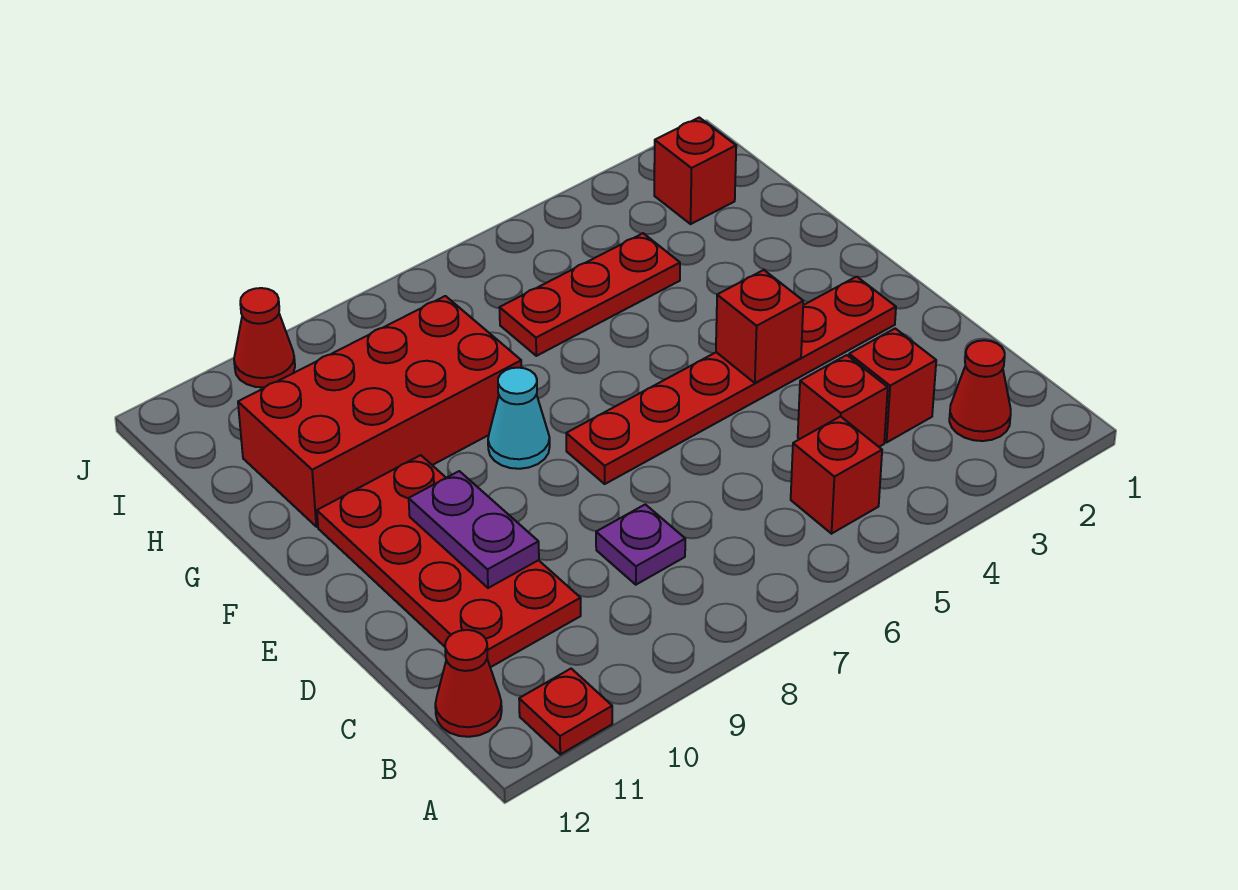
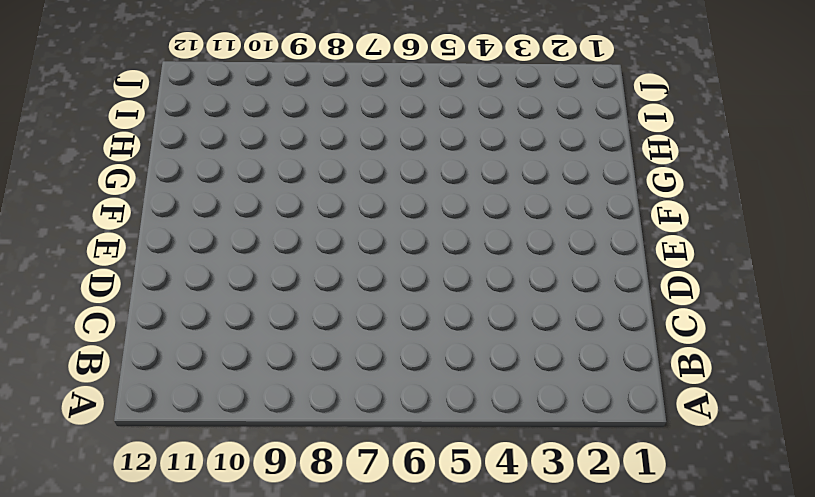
none -> red 1x1 plate [519,669,612,754]
none -> red 1x1 cone [949,340,1011,441]
none -> red 1x1 brick [791,416,882,534]

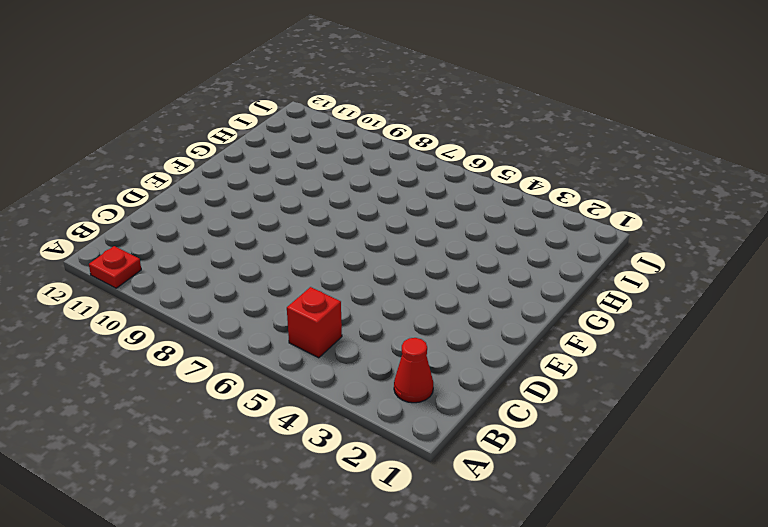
none -> red 1x1 cone [435,630,502,737]
none -> red 1x1 brick [849,329,936,442]
none -> red 1x1 brick [798,355,888,447]

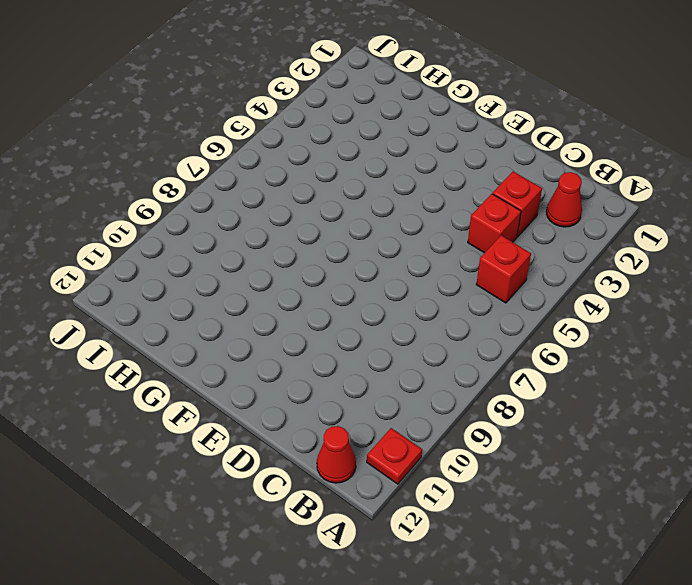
none -> purple 1x1 plate [596,504,685,585]
none -> red 2x4 plate [317,455,581,667]
none -> red 1x6 plate [566,277,896,484]

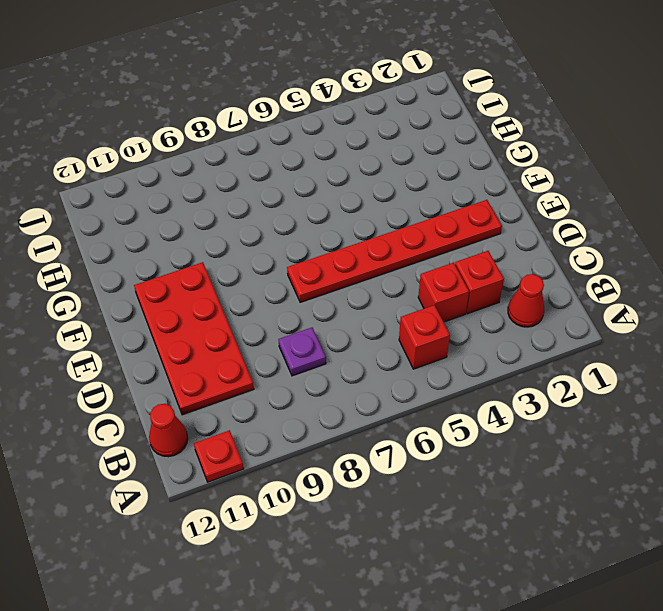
none -> cyan 1x1 cone [488,368,550,469]
none -> red 2x4 brick [238,296,522,527]
none -> red 1x3 plate [499,233,680,356]

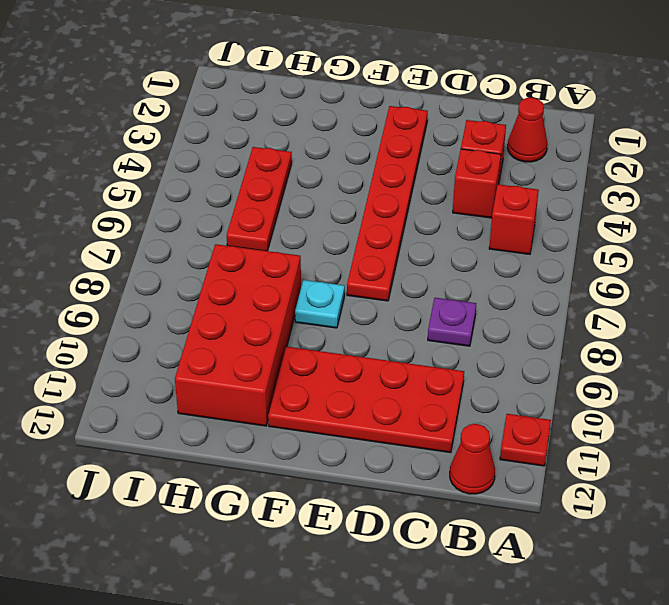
cyan 1x1 plate [295,280,345,328] -> cyan 1x1 cone [488,368,550,469]
none -> red 1x1 brick [654,118,736,224]
none -> red 1x1 cone [234,288,295,388]
none -> purple 1x2 plate [409,471,539,588]

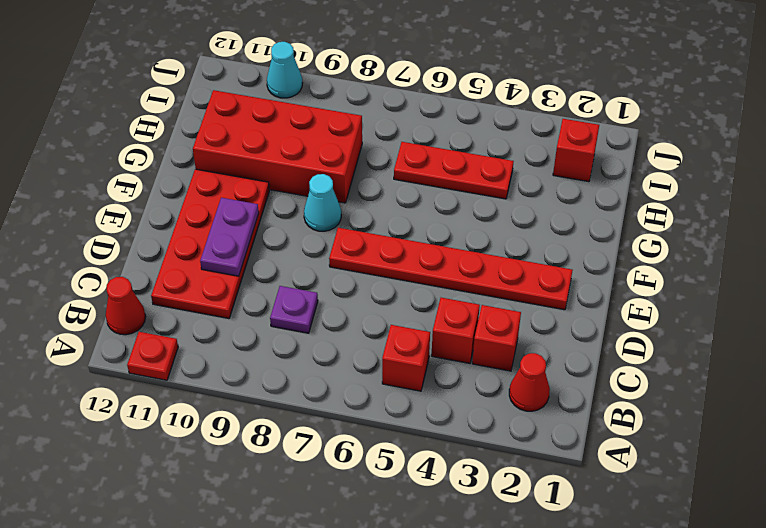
cyan 1x1 cone [267,42,302,98] -> red 1x1 cone [234,288,295,388]
none -> red 1x1 brick [716,270,803,383]

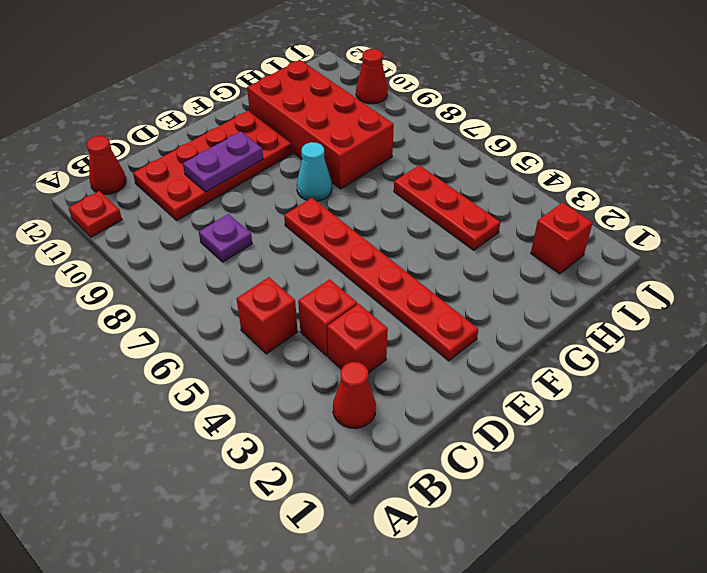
none -> red 1x1 brick [716,270,803,383]

